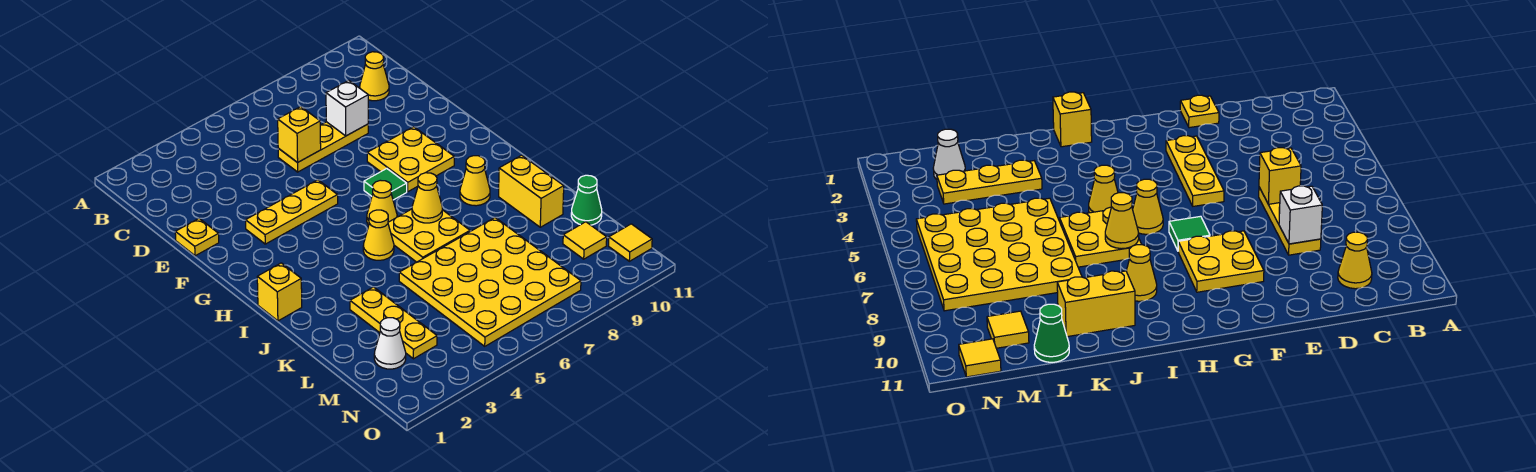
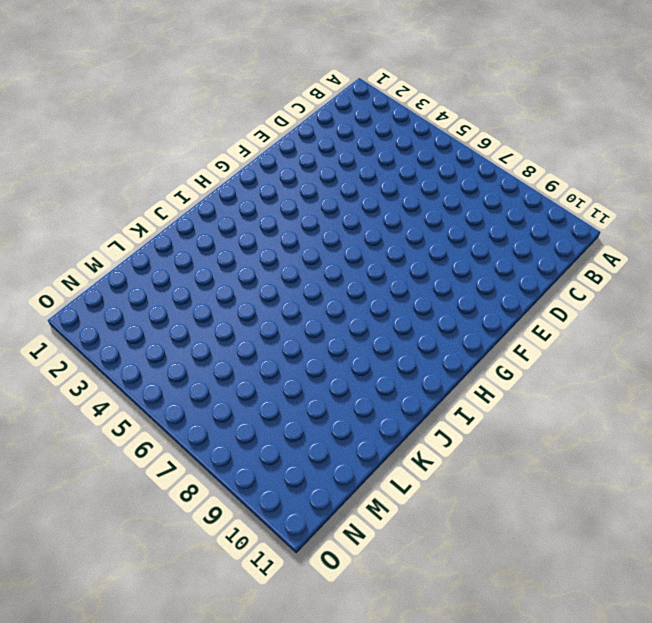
none -> yellow 1x1 cone [360,52,389,101]
none -> yellow 1x3 plate [278,122,368,172]
none -> yellow 1x1 plate [175,218,219,256]

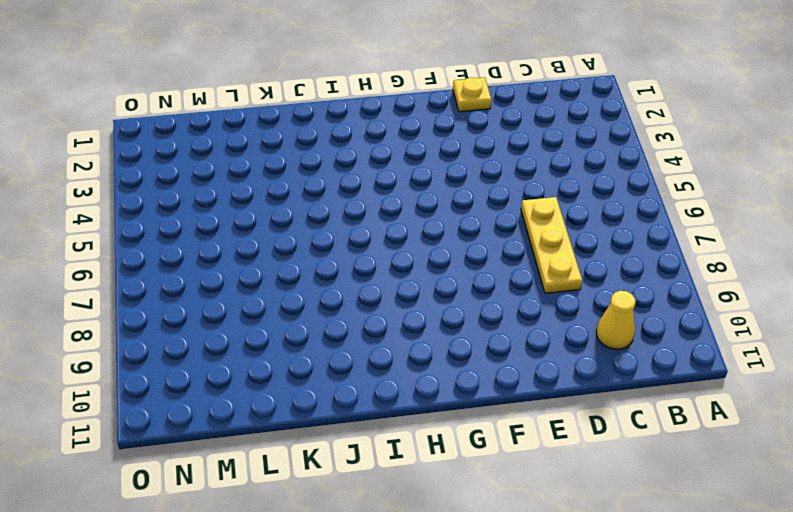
none -> yellow 1x3 plate [246,180,338,244]
none -> yellow 2x2 plate [367,127,454,192]
none -> green 1x1 tile [364,169,407,200]

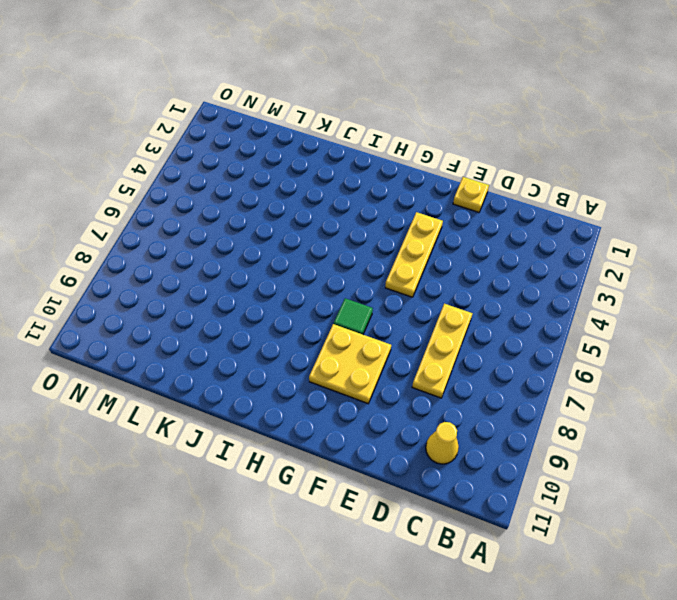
none -> yellow 1x1 cone [367,180,397,225]
none -> yellow 1x1 brick [257,263,302,321]
none -> yellow 1x1 cone [363,210,394,260]

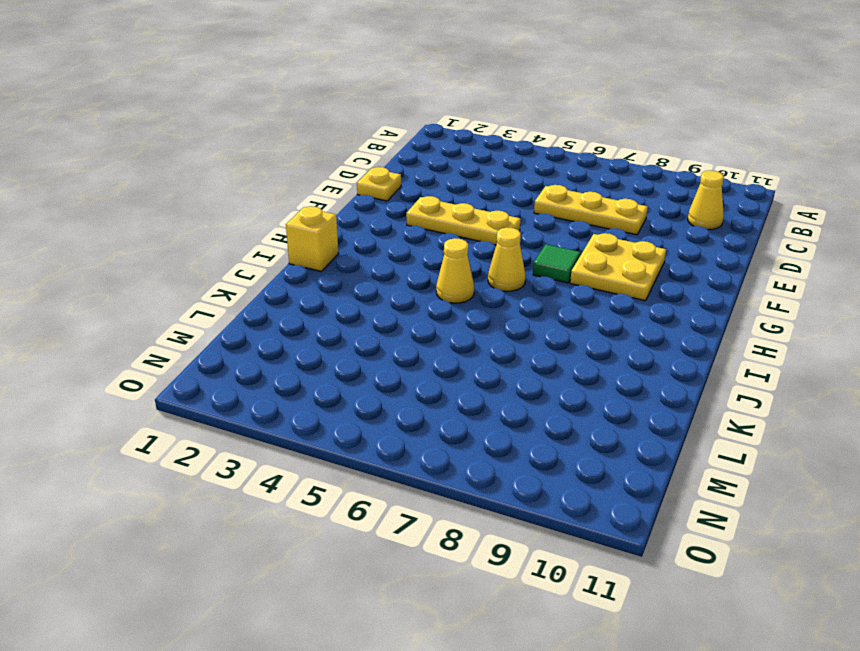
none -> yellow 2x2 plate [388,209,470,262]
none -> yellow 1x1 cone [460,156,490,206]
none -> yellow 1x2 brick [499,155,564,227]

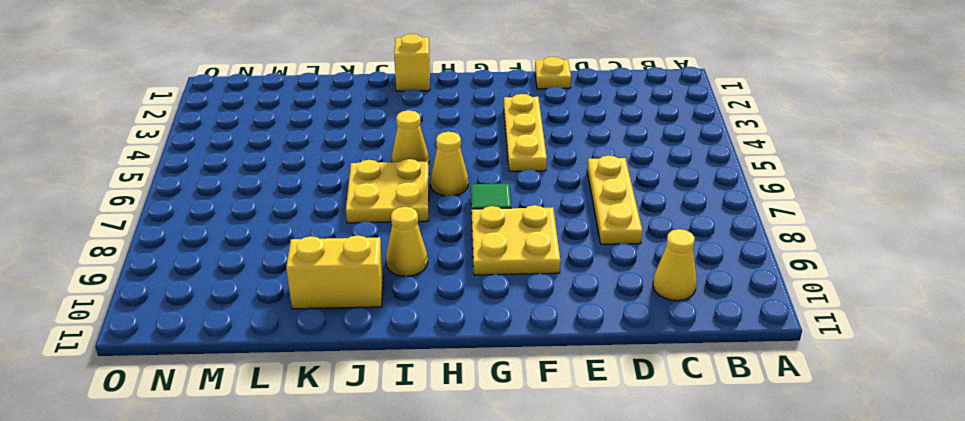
none -> yellow 1x3 plate [350,287,437,359]
none -> yellow 4x4 plate [399,218,581,346]
none -> green 1x1 cone [571,175,602,225]

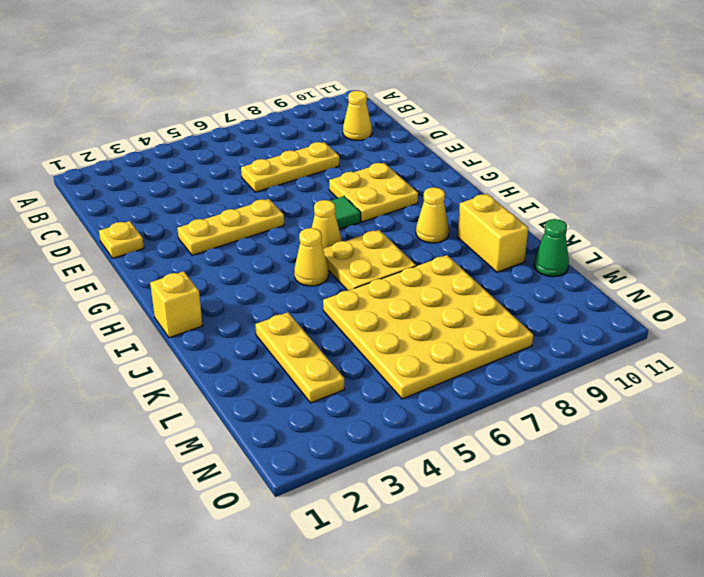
none -> white 1x1 cone [374,318,406,369]
none -> yellow 1x1 tile [563,222,607,259]
none -> yellow 1x1 tile [609,224,652,261]

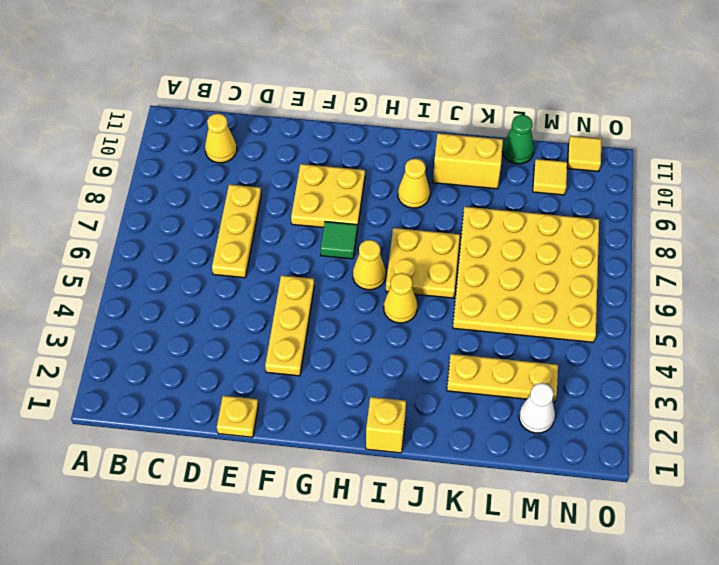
none -> yellow 1x1 brick [278,107,321,163]
none -> white 1x1 brick [326,81,368,136]
none -> yellow 1x1 cone [412,173,442,223]

